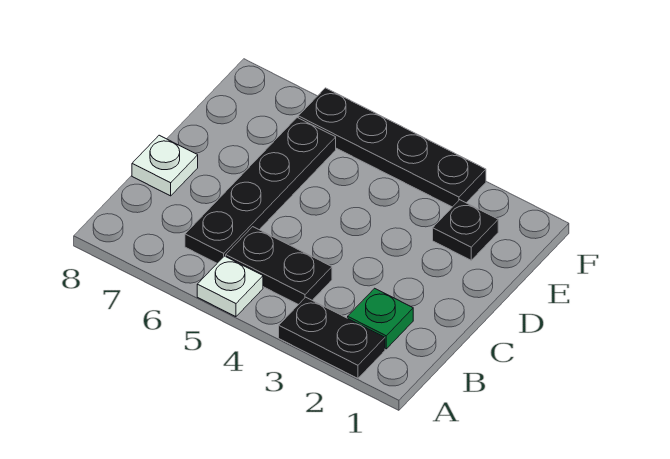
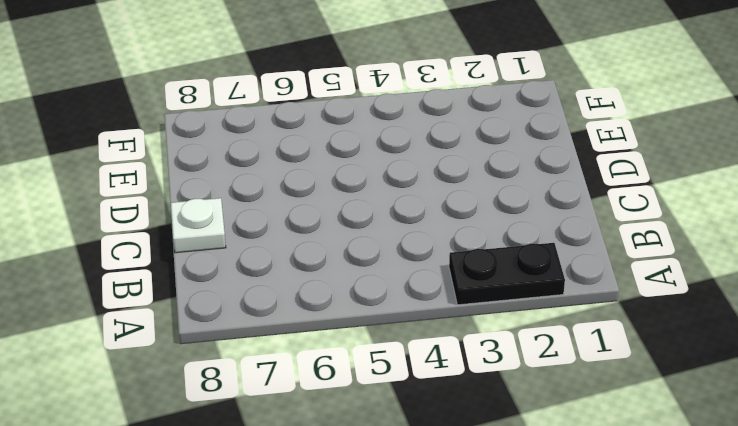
none -> white 1x1 plate [197,256,263,317]
none -> green 1x1 plate [348,288,413,349]

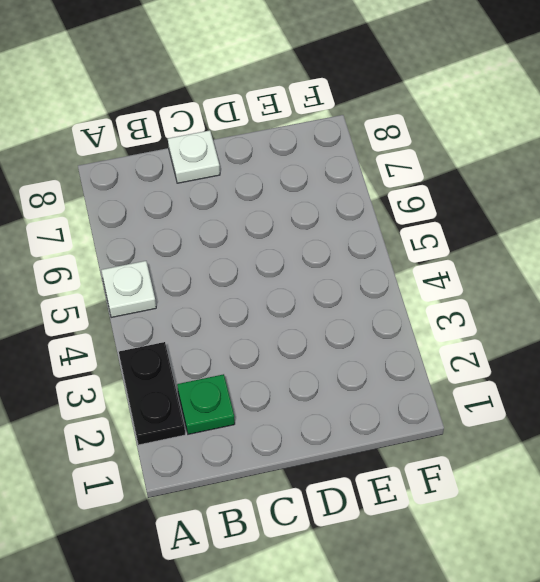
none -> black 1x2 plate [226,227,332,305]
none -> black 1x4 plate [185,118,336,263]

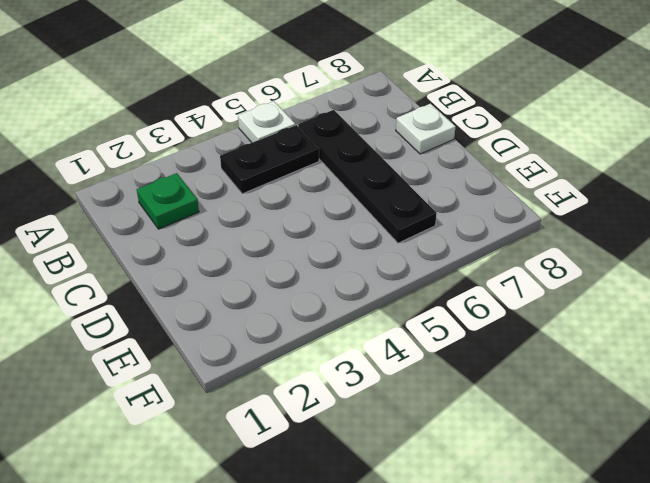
none -> black 1x2 plate [279,297,385,378]
none -> black 1x1 plate [433,200,498,260]

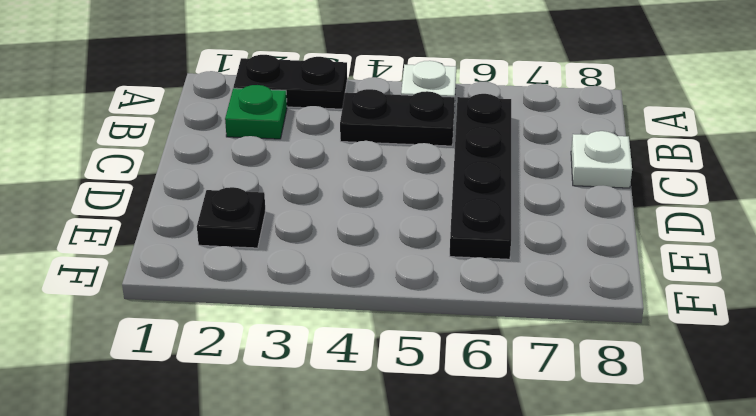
none -> black 1x4 plate [298,88,486,207]

